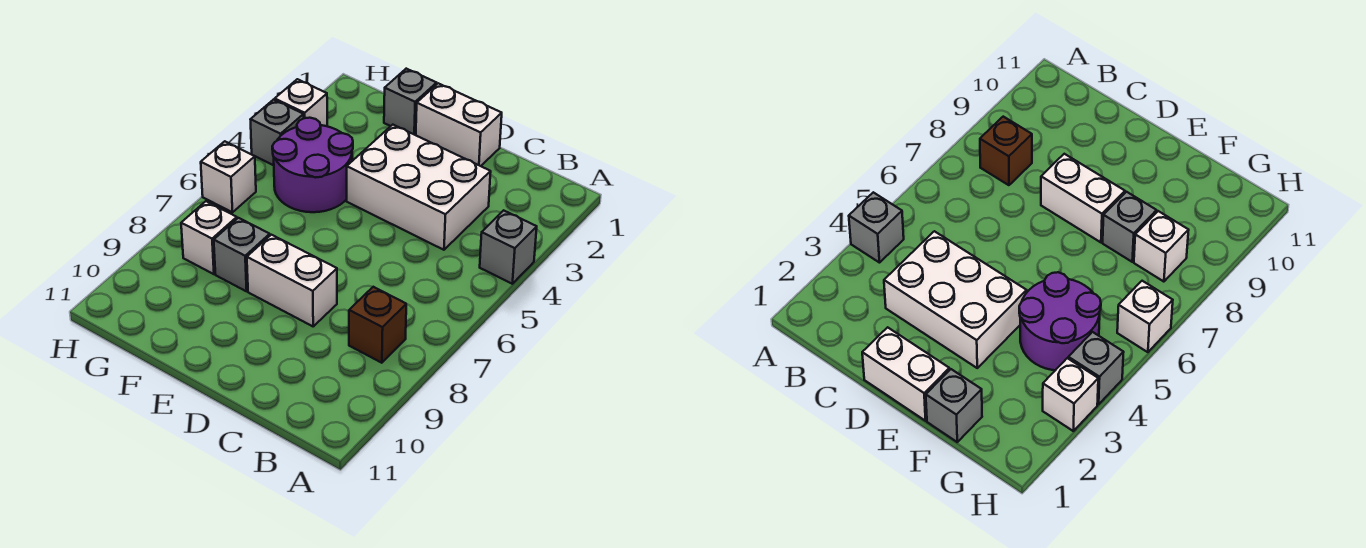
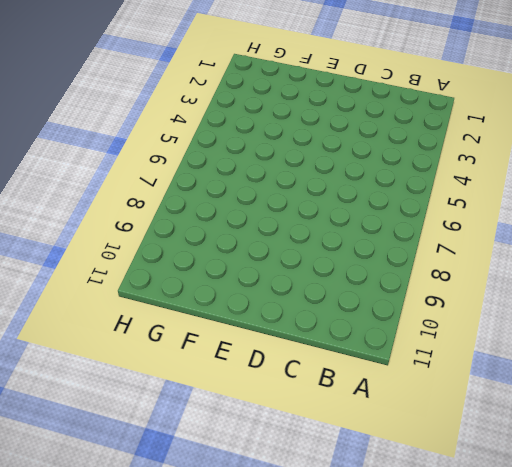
none -> grey 1x1 brick [480,210,537,284]
none -> brown 1x1 brick [349,287,406,363]
none -> white 2x3 brick [347,125,491,250]

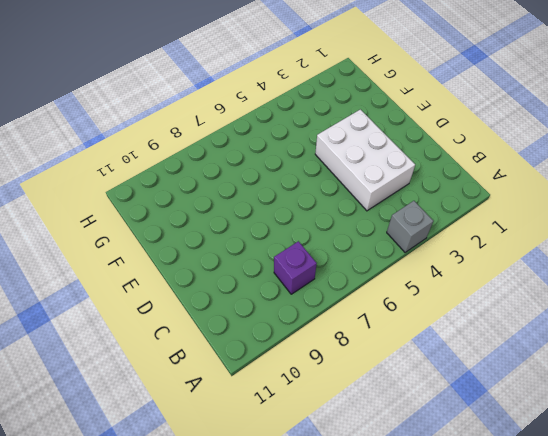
purple 1x1 brick [274,241,317,294] -> brown 1x1 brick [349,287,406,363]
none -> white 1x2 brick [416,83,502,166]
none -> white 1x2 brick [247,235,337,326]
none -> grey 1x1 brick [384,69,437,135]

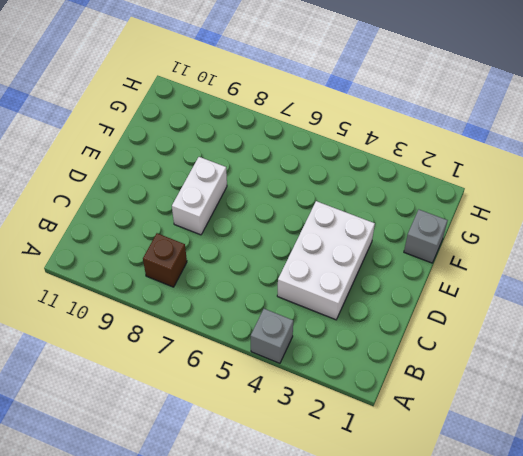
none -> white 1x2 brick [416,83,502,166]
none -> purple 2x2 round brick [272,118,353,212]
none -> grey 1x1 brick [214,218,270,291]

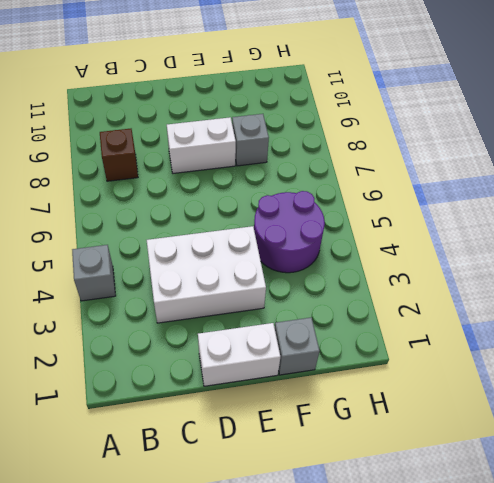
none -> white 1x1 brick [181,201,237,274]
none -> white 1x1 brick [275,79,327,126]
none -> grey 1x1 brick [250,100,304,165]

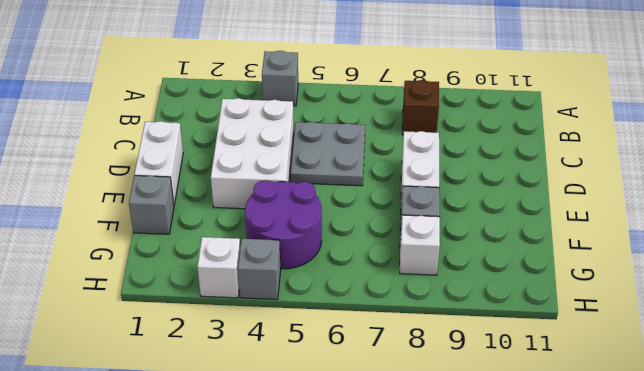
grey 2x2 plate [290,122,365,186] -> none
none -> white 1x1 brick [201,141,256,212]

